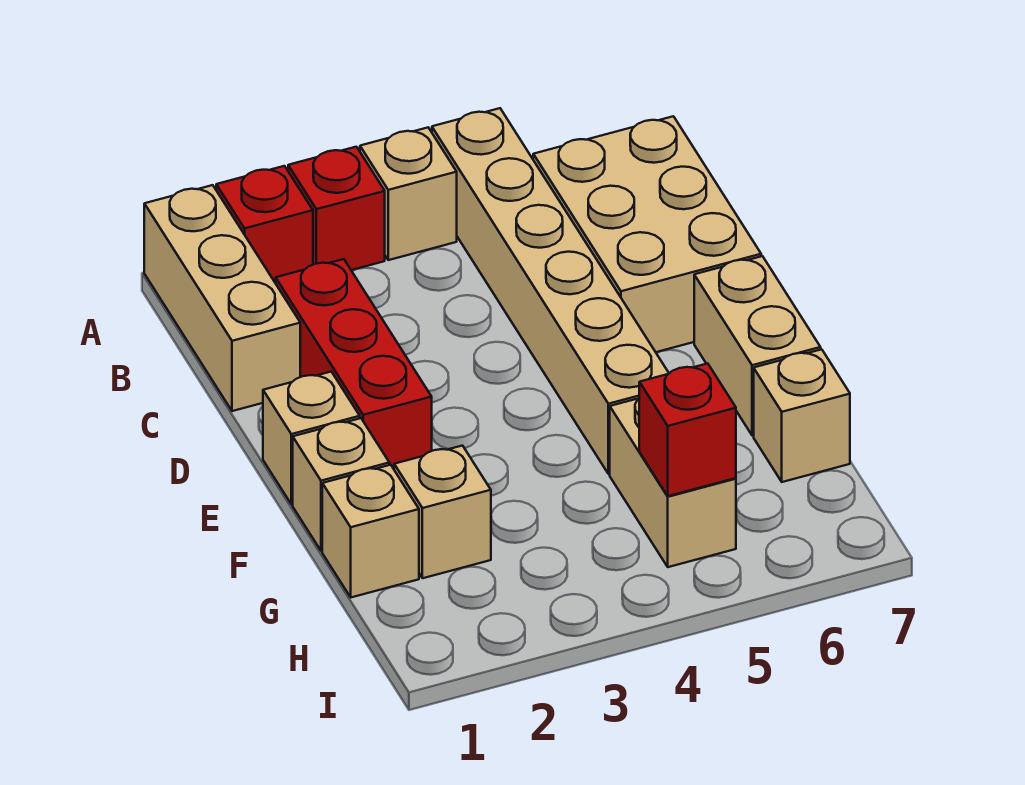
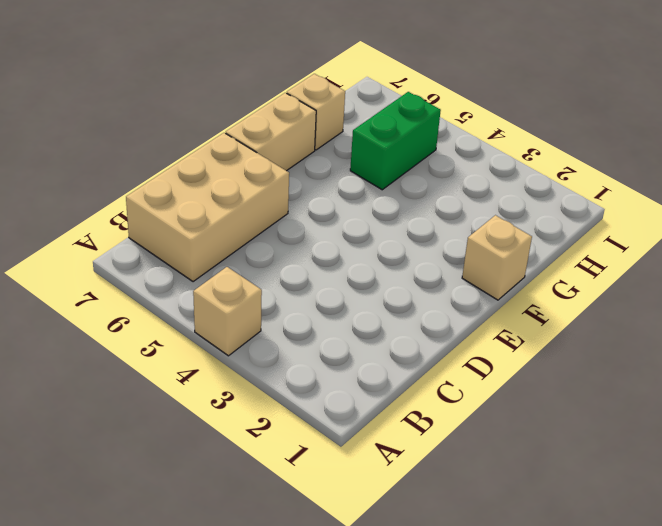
green 1x2 brick [350,92,441,190] -> tan 1x2 brick [610,398,736,567]
none -> tan 1x3 brick [144,185,300,411]
none -> red 1x1 brick [216,166,313,283]
none -> red 1x1 brick [288,147,385,270]

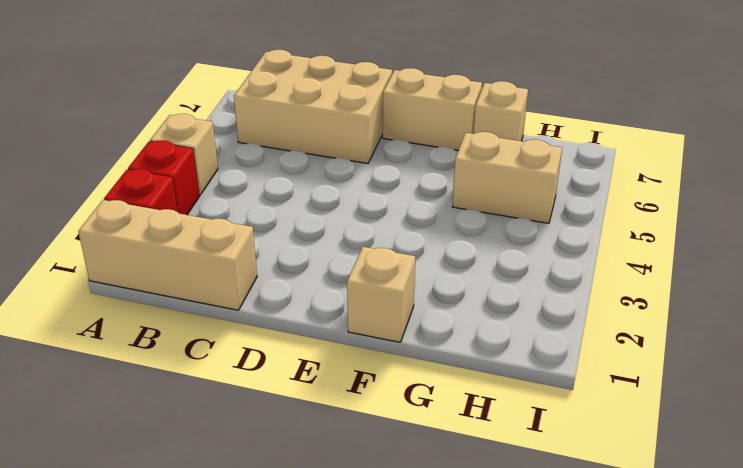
none -> tan 1x6 brick [432,108,669,474]
none -> red 1x3 brick [276,259,432,469]
none -> tan 1x1 brick [263,372,360,504]

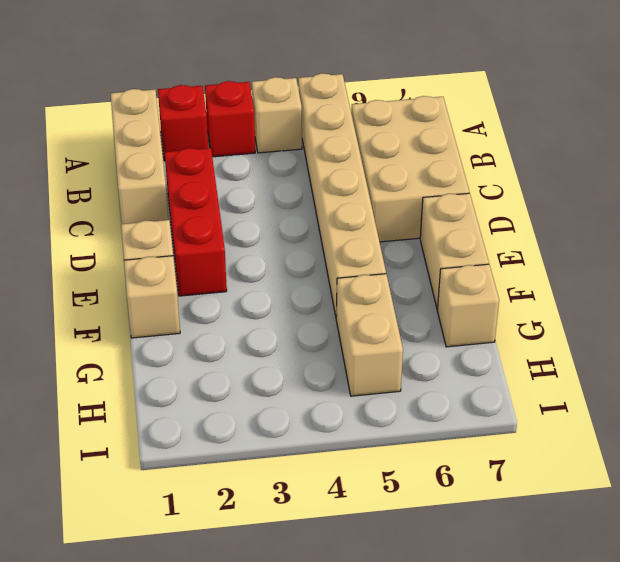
none -> tan 1x1 brick [322,465,419,597]
none -> tan 1x1 brick [394,446,491,578]
none -> red 1x1 brick [639,363,736,496]

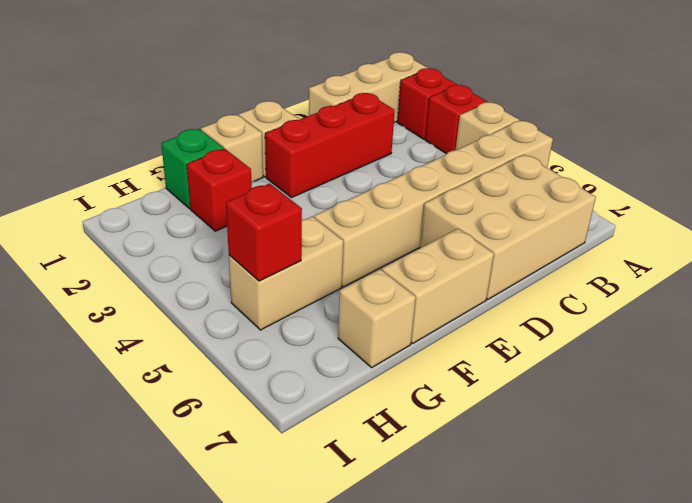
green 1x1 brick [161,129,224,209] -> tan 1x1 brick [322,465,419,597]
red 1x1 brick [187,149,252,231] -> tan 1x1 brick [394,446,491,578]

